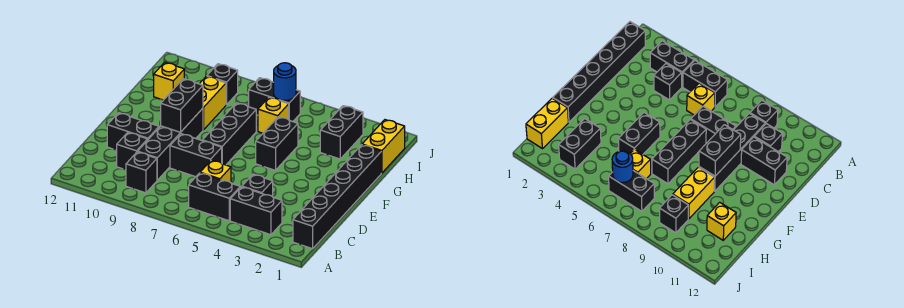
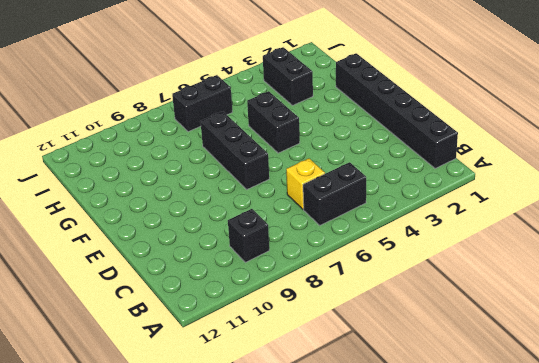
none -> black 1x2 brick [230,187,282,235]
none -> black 1x1 brick [242,174,273,197]
none -> black 1x4 brick [138,108,203,180]

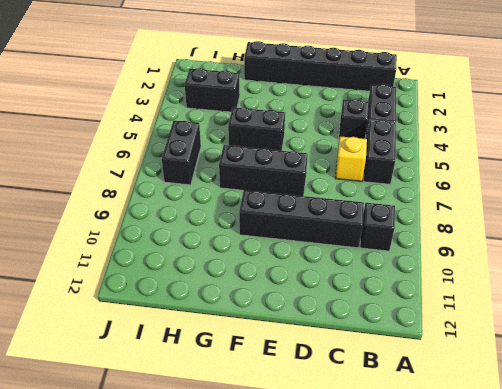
none -> black 1x1 brick [116,133,148,170]
none -> black 1x2 brick [170,134,222,177]
none -> black 1x2 brick [107,113,159,150]

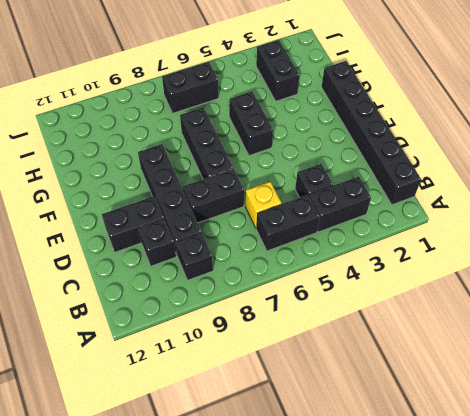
none -> yellow 1x2 brick [200,76,226,130]
none -> yellow 1x2 brick [362,120,405,173]
none -> yellow 1x1 brick [258,97,289,133]

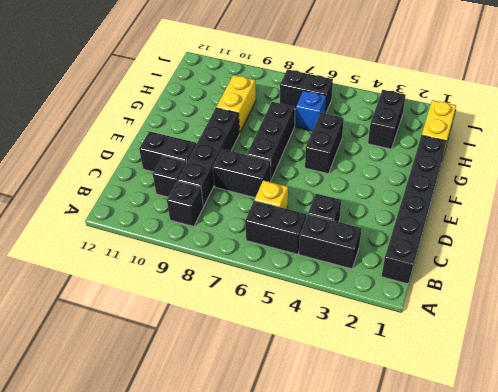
blue 1x1 brick [296,90,326,131] -> yellow 1x1 brick [258,97,289,133]
none -> yellow 1x1 brick [154,62,184,100]
none -> black 1x1 brick [207,64,238,105]
none -> black 1x2 brick [161,79,203,132]

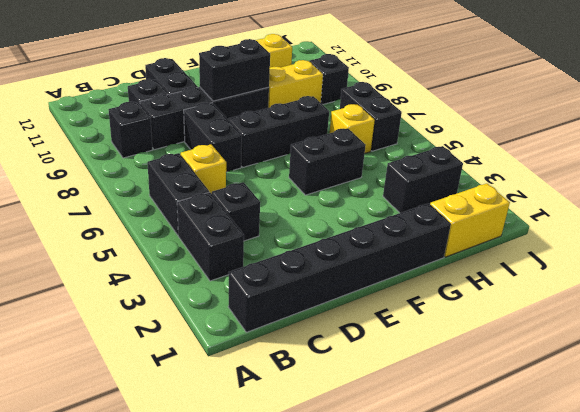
none -> blue 1x1 round brick [274,63,296,100]

